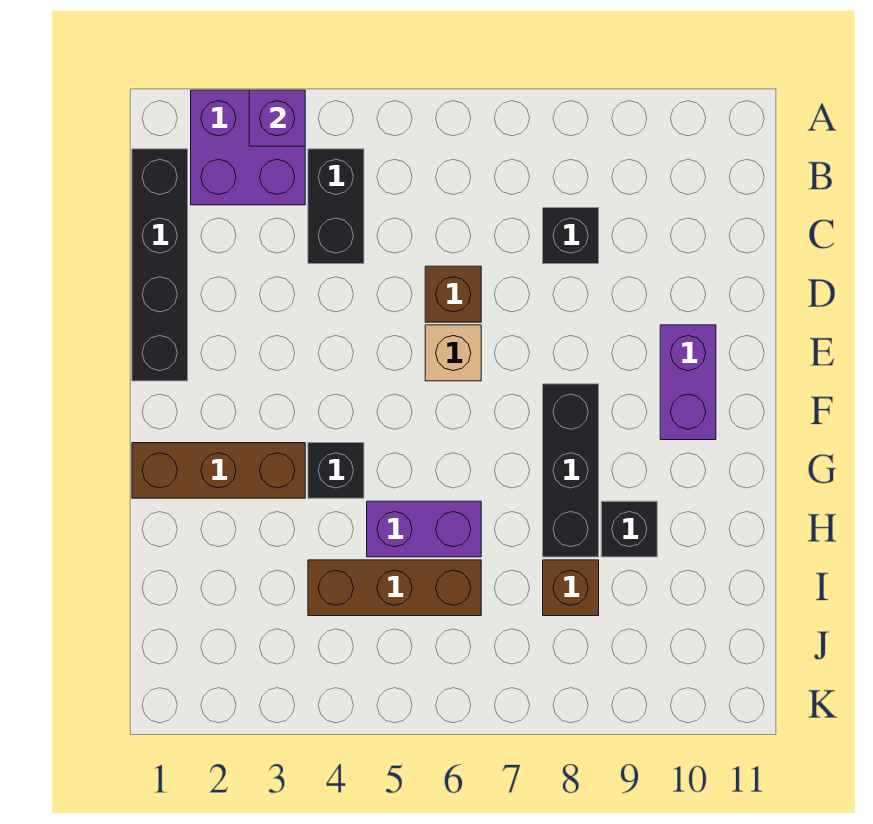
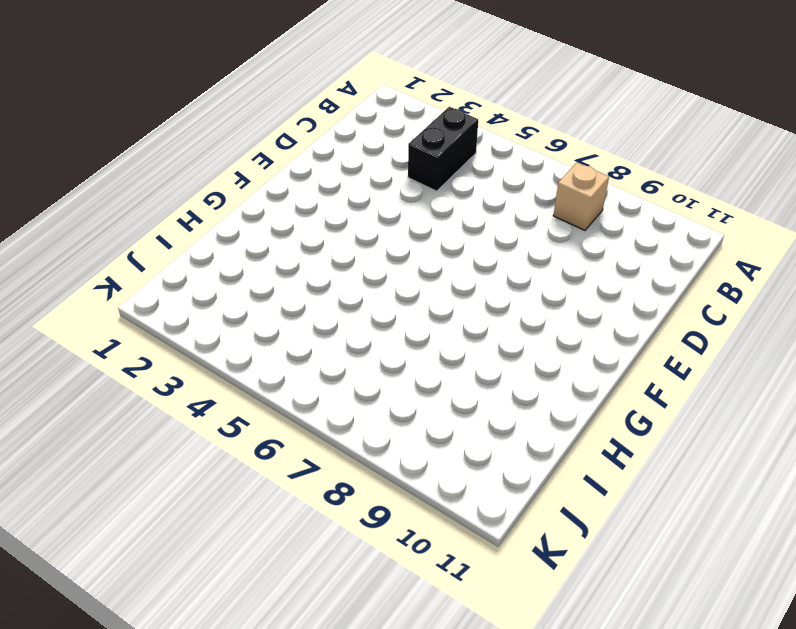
tan 1x1 brick [553,163,609,230] -> tan 1x1 brick moved to [425,325,481,381]
none -> purple 2x2 brick [191,90,305,205]
none -> black 1x4 brick [132,149,188,381]
none -> black 1x1 brick [543,208,599,264]

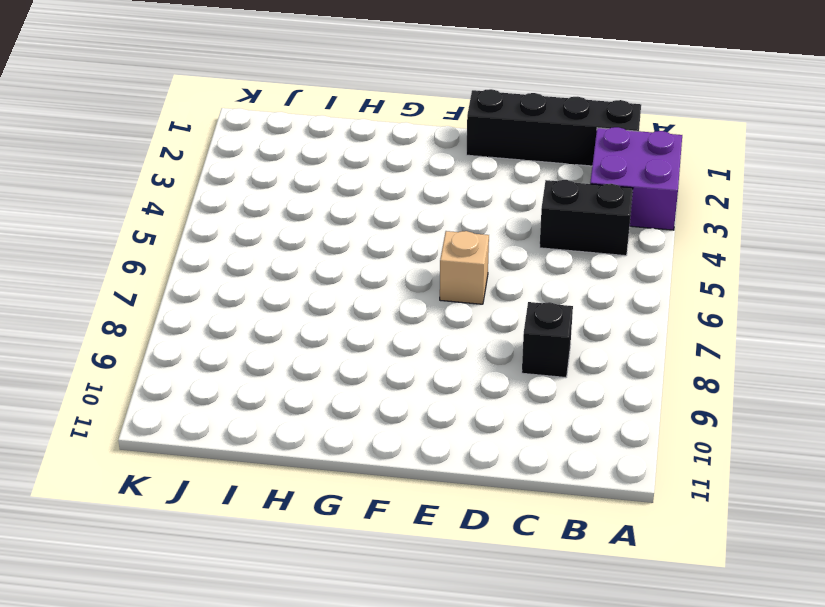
none -> brown 1x1 brick [425,266,481,322]
none -> purple 1x2 brick [660,325,716,440]
none -> black 1x3 brick [543,384,599,557]

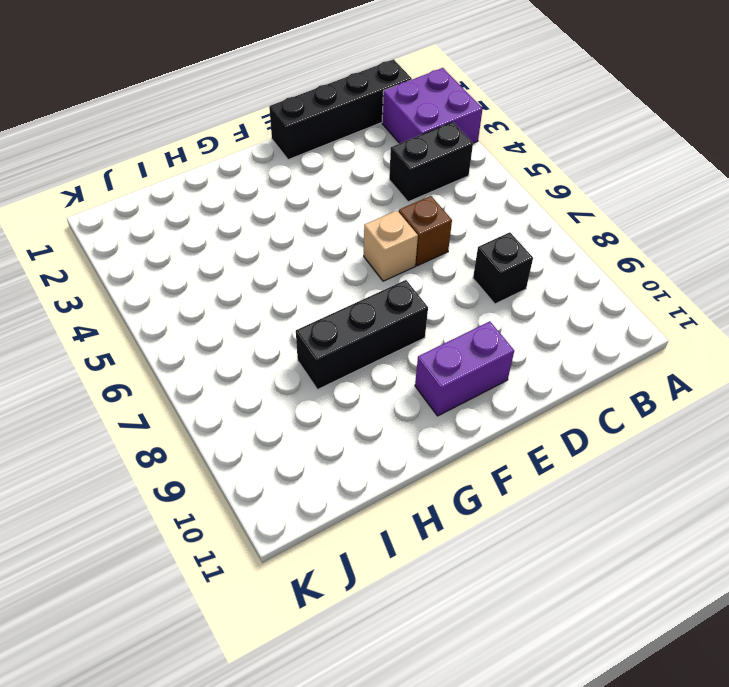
none -> brown 1x3 brick [132,443,305,498]
none -> black 1x1 brick [308,443,364,498]
none -> purple 1x2 brick [367,501,481,557]

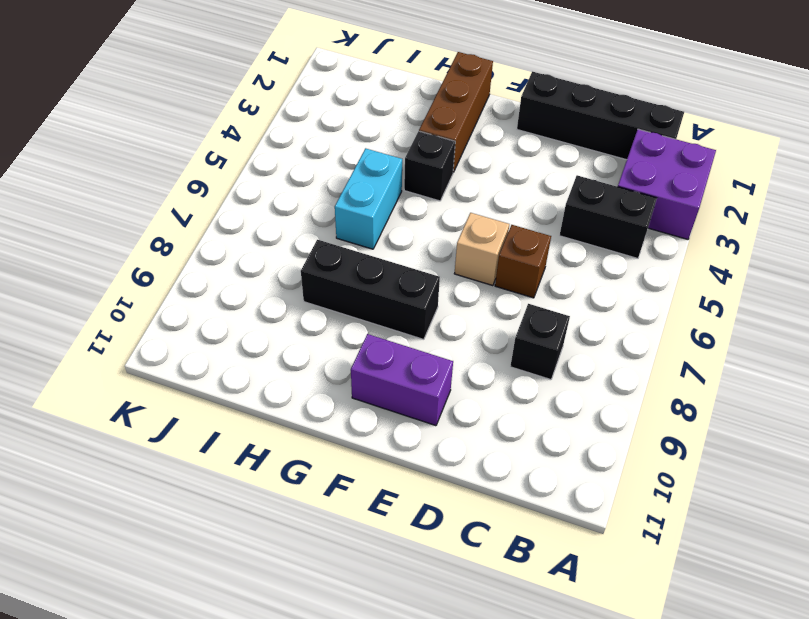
cyan 1x2 brick [335,148,402,249] -> purple 1x2 brick [367,501,481,557]
none -> black 1x1 brick [601,501,657,557]
none -> brown 1x3 brick [308,560,481,616]
none -> brown 1x1 brick [543,560,599,616]

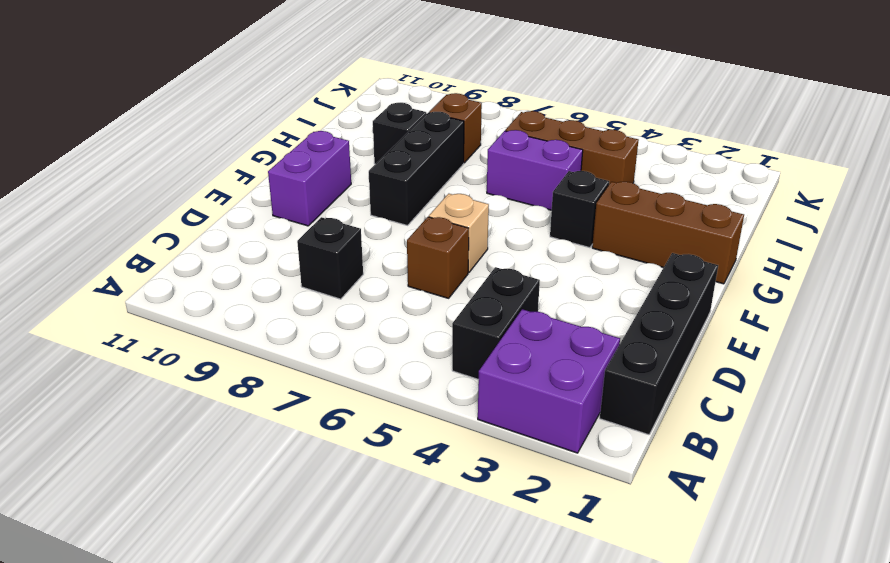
none -> purple 1x1 brick [249,90,305,146]

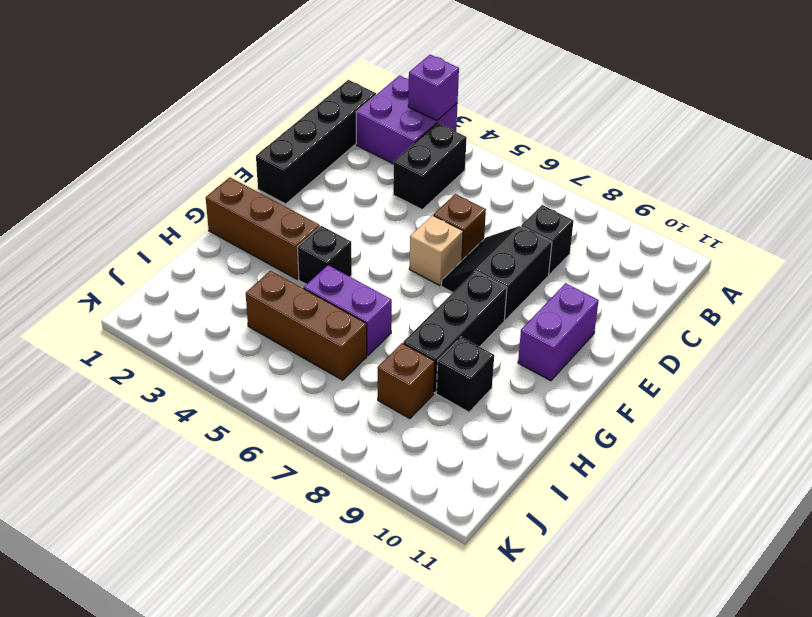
black 2x2 slope [441,226,552,320] -> none

